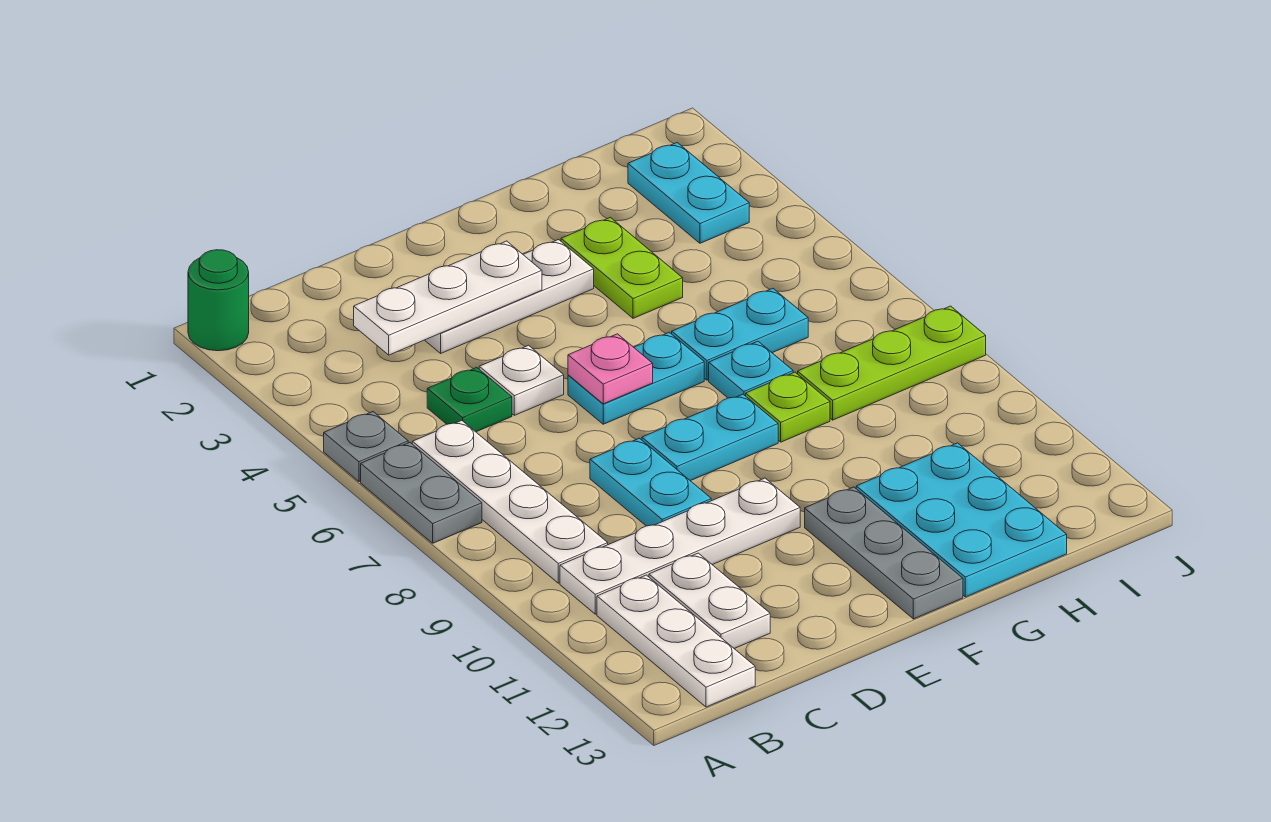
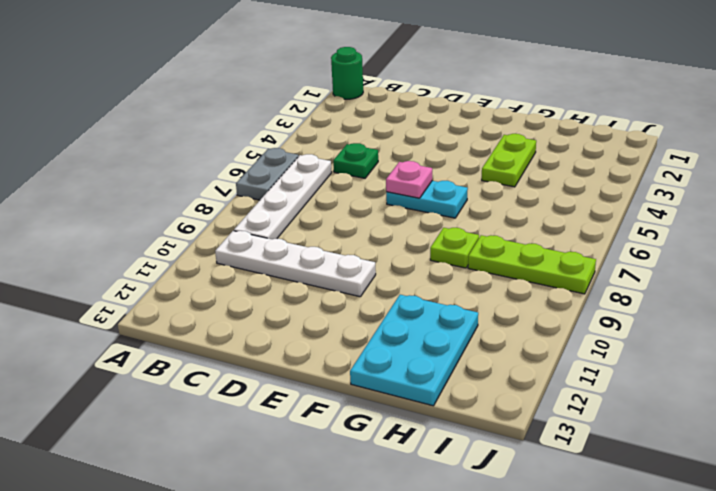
none -> grey 1x1 plate [324,412,408,481]
none -> white 1x3 plate [597,575,755,707]
none -> white 1x2 plate [649,553,770,648]

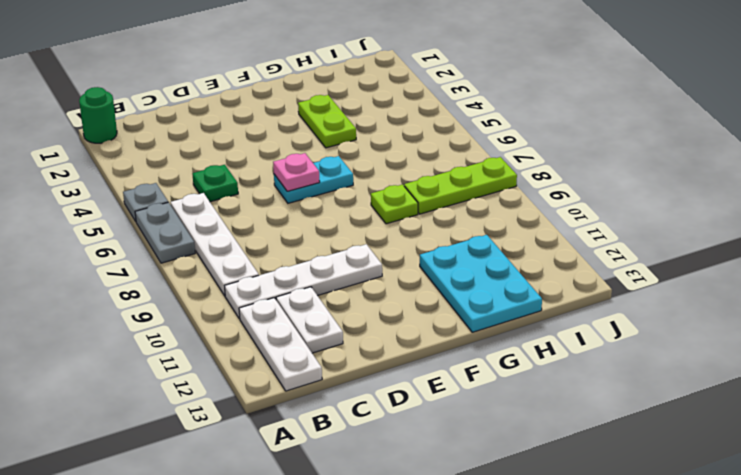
none -> white 1x3 plate [425,240,594,353]
none -> white 1x1 plate [479,345,564,415]
none -> cyan 1x2 plate [590,438,711,526]

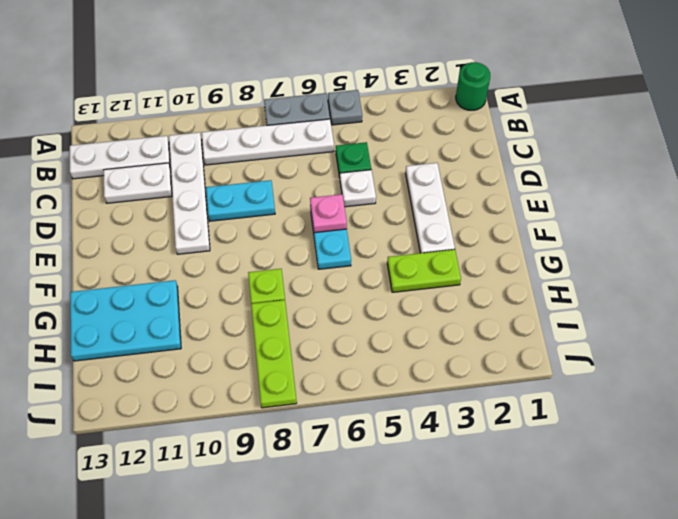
none -> cyan 1x2 plate [642,394,778,481]
none -> grey 1x3 plate [805,487,963,619]
none -> cyan 1x2 plate [672,288,808,380]

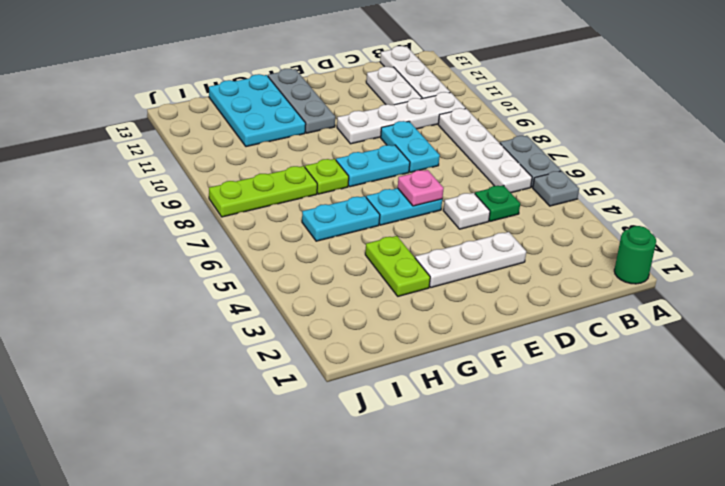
none -> cyan 1x1 plate [709,341,793,398]
none -> cyan 1x2 plate [628,143,749,243]
none -> white 1x3 plate [354,241,542,355]

